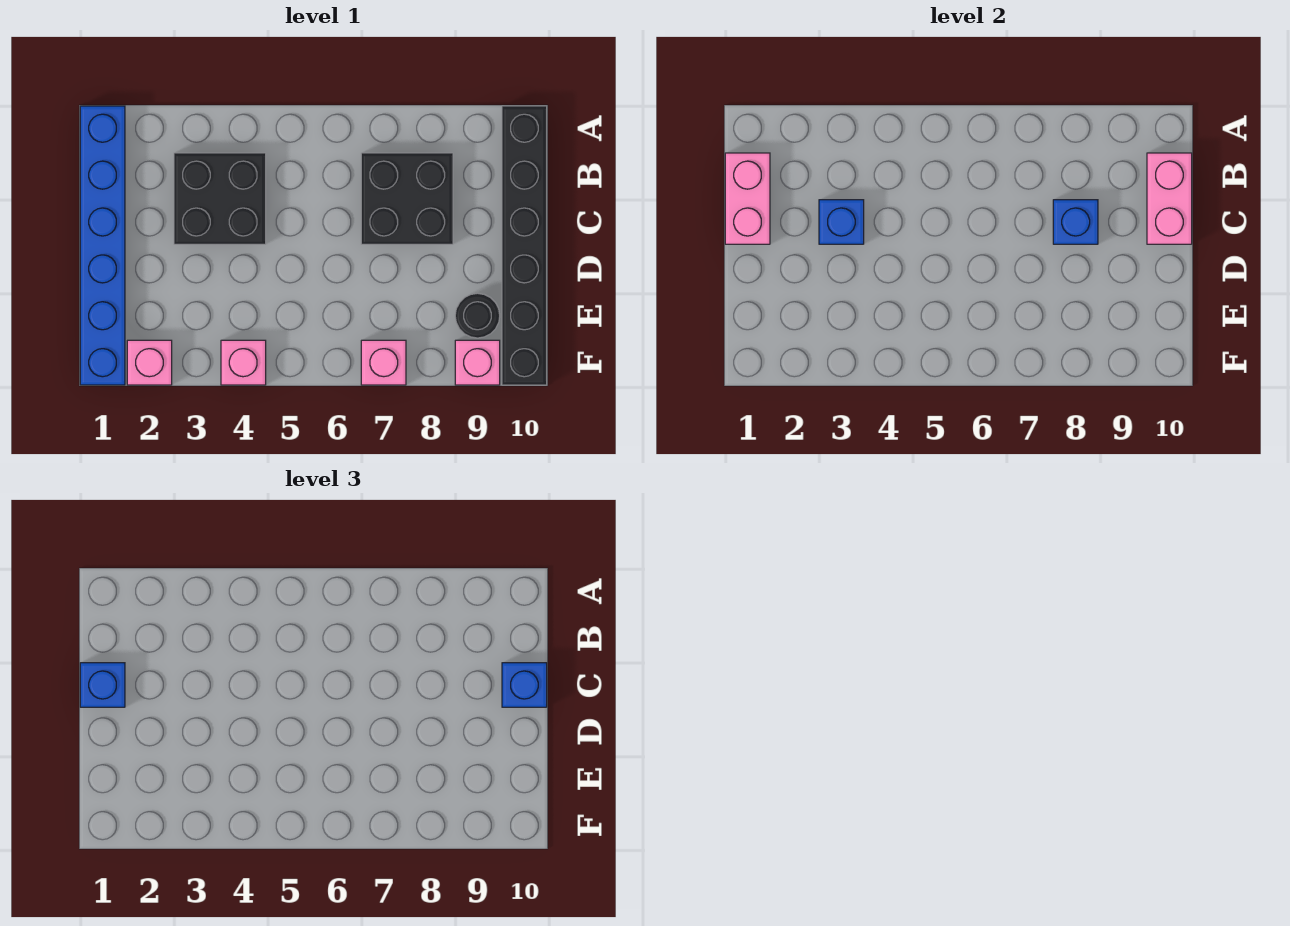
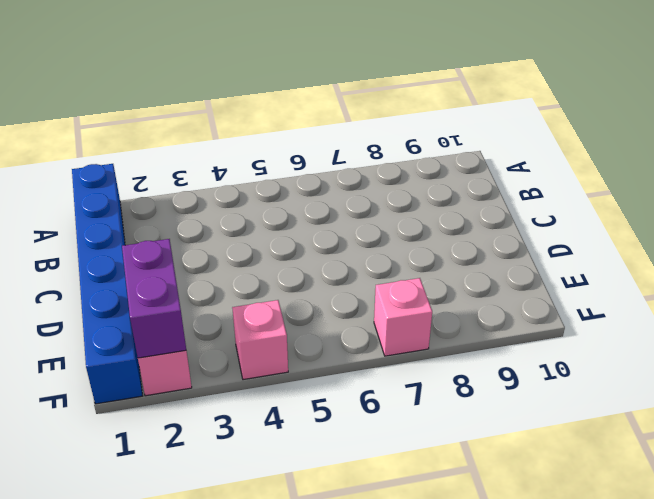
purple 1x2 brick [122,239,186,358] -> none
none -> black 1x6 brick [502,106,547,385]
none -> black 2x2 brick [174,153,266,244]
none -> black 2x2 brick [361,153,453,244]

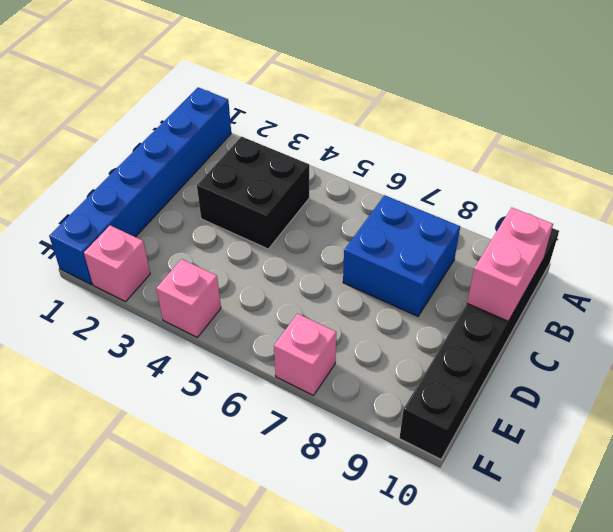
blue 2x2 brick [343,195,460,316] -> black 2x2 brick [361,153,453,244]
none -> black 1x1 round brick [455,293,500,338]
none -> pink 1x1 brick [455,340,500,385]
none -> pink 1x2 brick [725,153,770,244]

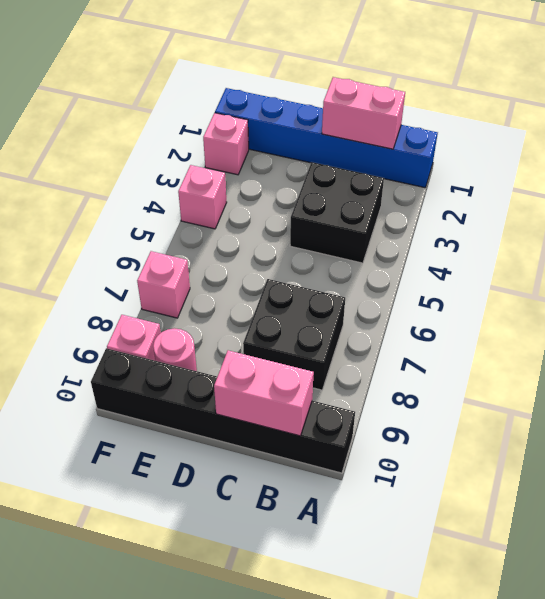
pink 1x1 round brick [153,328,197,371] -> black 1x1 round brick [455,293,500,338]
none -> blue 1x1 brick [819,200,864,244]
none -> blue 1x1 brick [1053,200,1098,244]
none -> blue 1x1 brick [80,663,125,707]

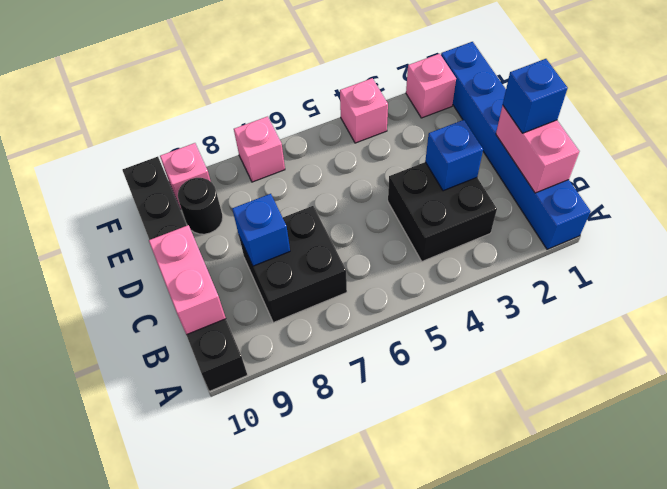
none -> blue 1x1 brick [502,663,547,707]

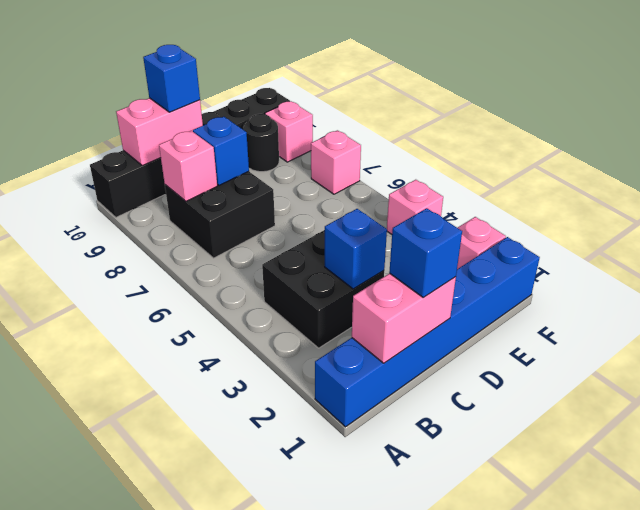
pink 1x1 brick [159,131,217,201] -> none

